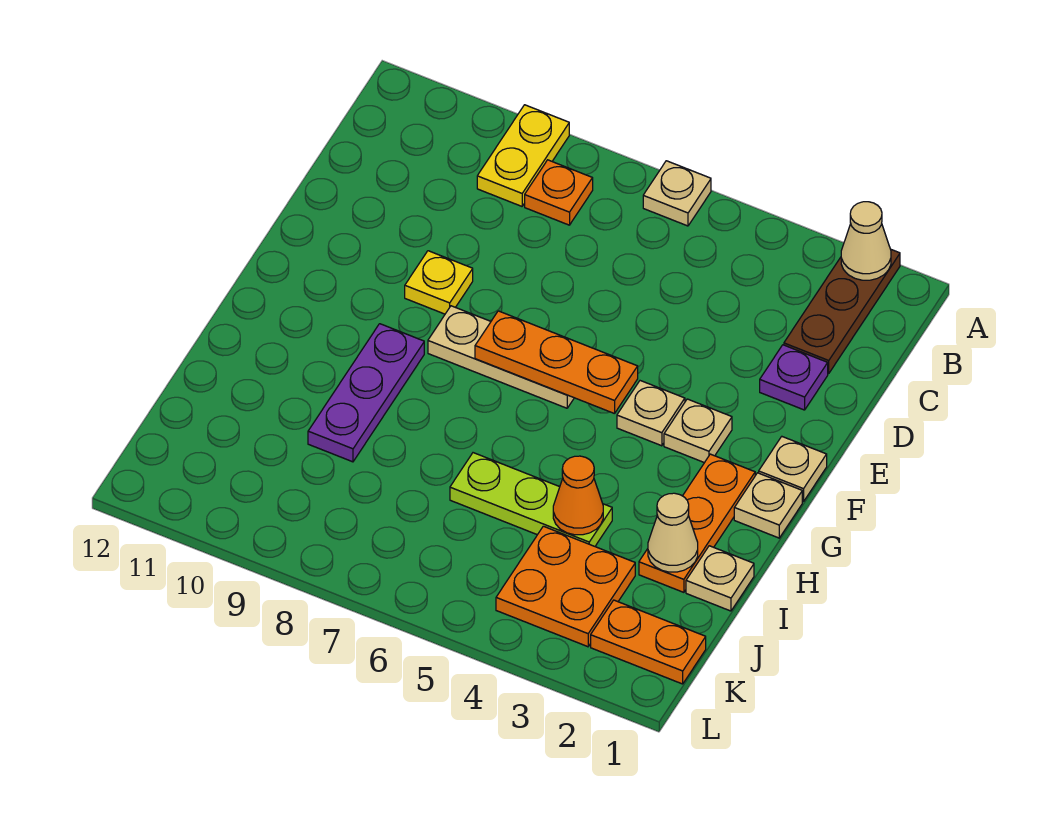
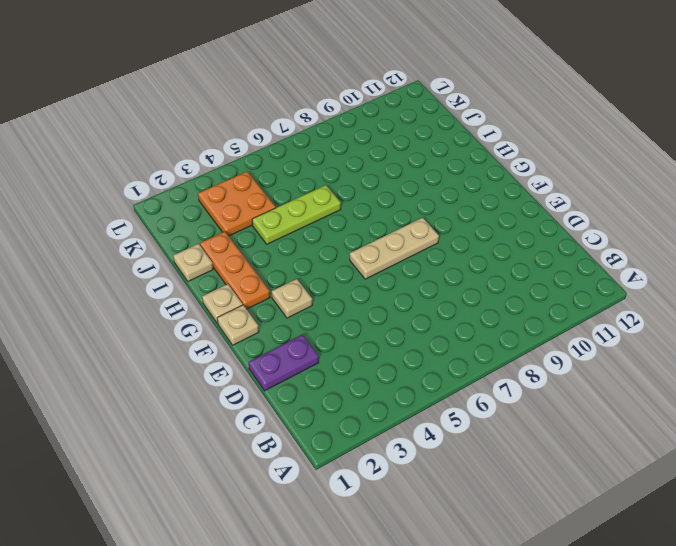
purple 1x2 plate [249,335,319,391] -> purple 1x1 plate [760,345,828,410]
none -> brown 1x3 plate [784,250,900,373]
none -> tan 1x1 plate [643,161,711,226]
none -> yellow 1x2 plate [477,105,569,206]

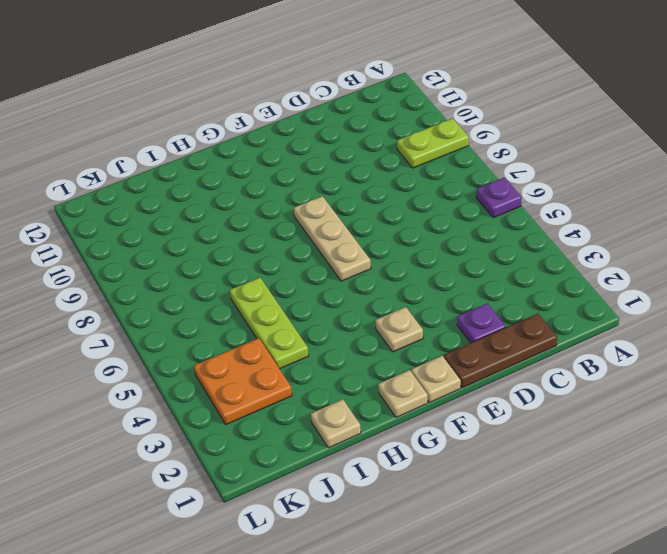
purple 1x1 plate [476,177,522,218] -> tan 1x1 plate [643,161,711,226]
lime 1x2 plate [397,118,469,168] -> yellow 1x2 plate [477,105,569,206]
brown 1x3 plate [444,314,557,388] -> brown 1x3 plate moved to [784,250,900,373]
none -> orange 1x1 plate [525,160,593,225]
none -> yellow 1x1 plate [405,251,473,314]
none -> tan 1x1 plate [617,381,685,446]

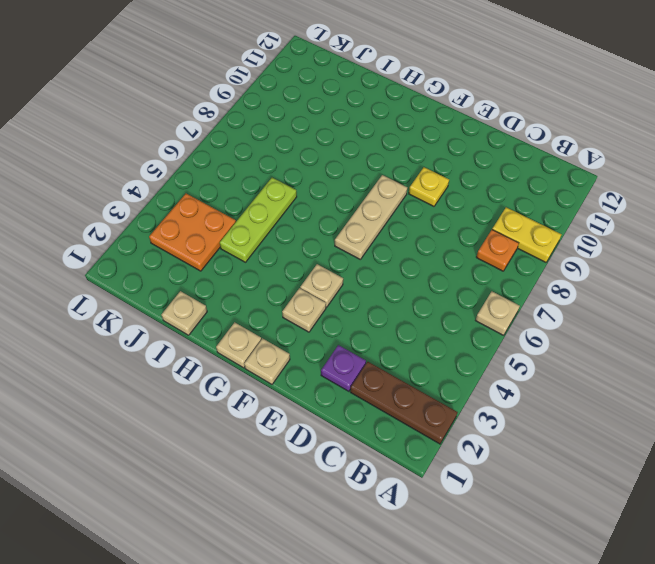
none -> orange 1x3 plate [639,454,755,592]
none -> purple 1x3 plate [308,324,424,462]
none -> orange 1x2 plate [591,600,706,684]

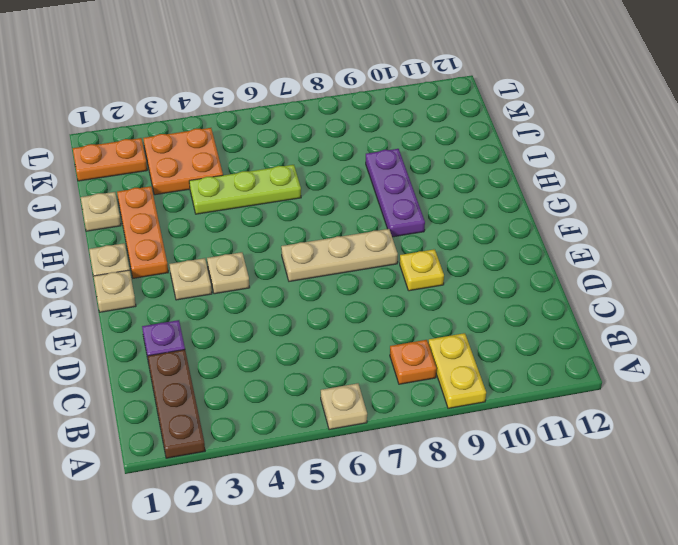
none -> tan 1x1 cone [841,202,891,280]
none -> orange 1x3 plate [475,311,638,414]
none -> tan 1x1 cone [648,493,698,572]

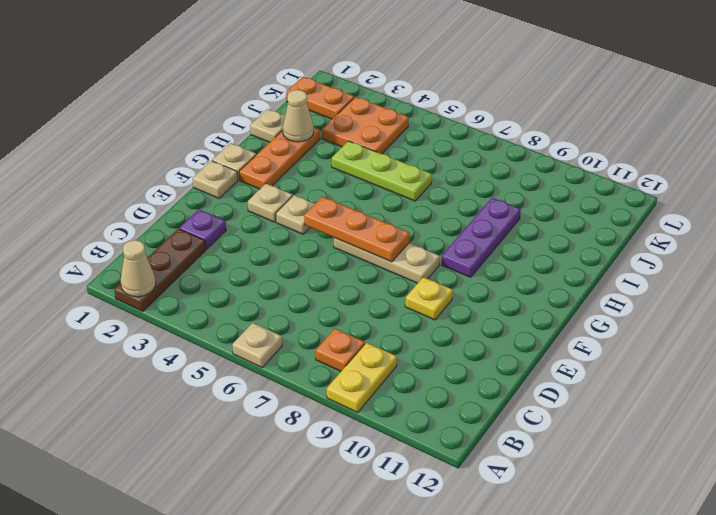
none -> orange 1x1 cone [553,456,603,535]

